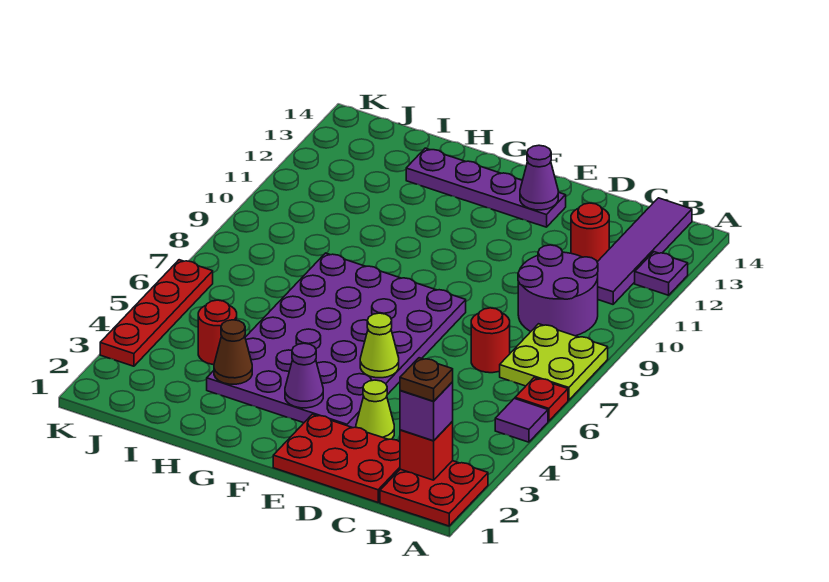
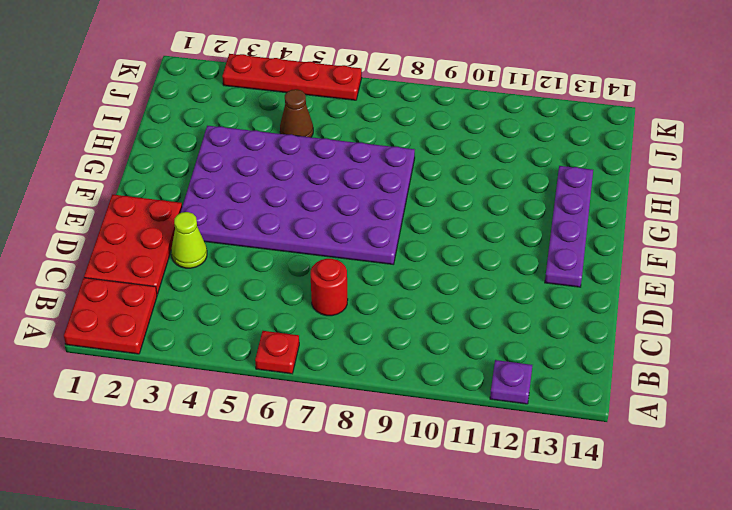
brown 1x1 cone [280,89,313,137] -> brown 1x1 cone moved to [214,320,252,384]
none -> purple 1x1 tile [495,398,548,442]
none -> lime 2x2 plate [500,324,608,400]
none -> purple 2x2 round brick [518,245,598,336]

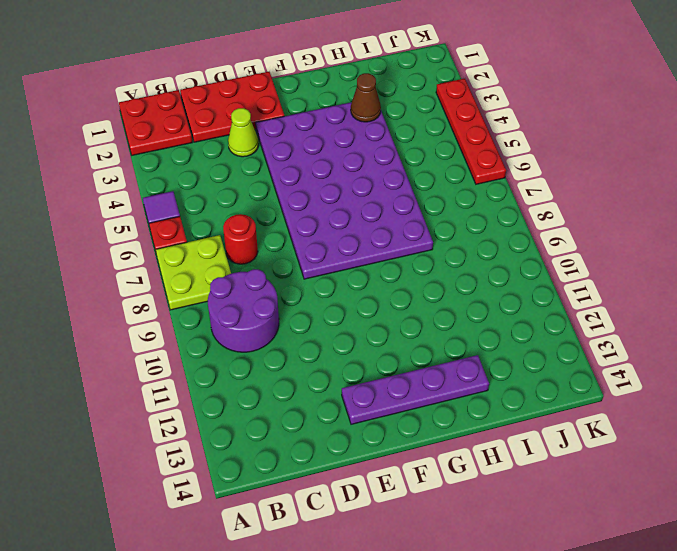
none -> purple 1x1 plate [635,252,688,295]
none -> purple 1x4 tile [597,198,692,304]
none -> red 1x1 round brick [571,203,609,262]

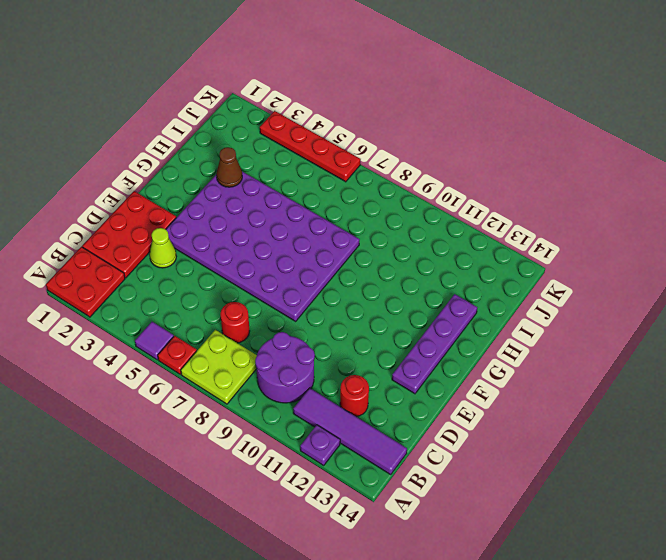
none -> red 1x1 round brick [198,300,237,365]
none -> red 1x1 brick [400,422,453,480]
none -> lime 1x1 cone [360,313,399,378]

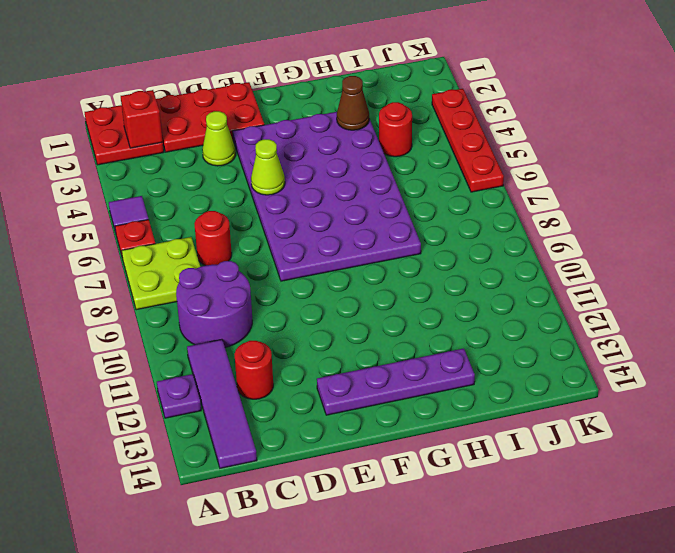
none -> purple 1x1 cone [520,145,558,210]
none -> purple 1x1 cone [285,343,323,408]
none -> purple 1x1 brick [400,382,453,441]

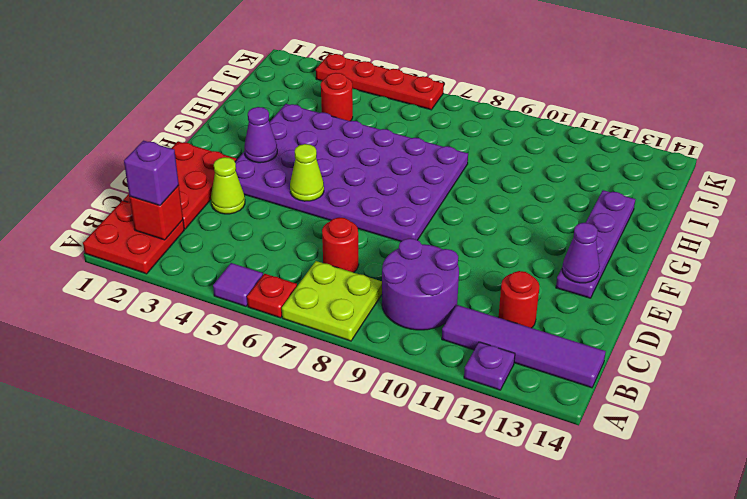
none -> brown 1x1 cone [214,320,252,384]
none -> brown 1x1 plate [400,358,453,401]

